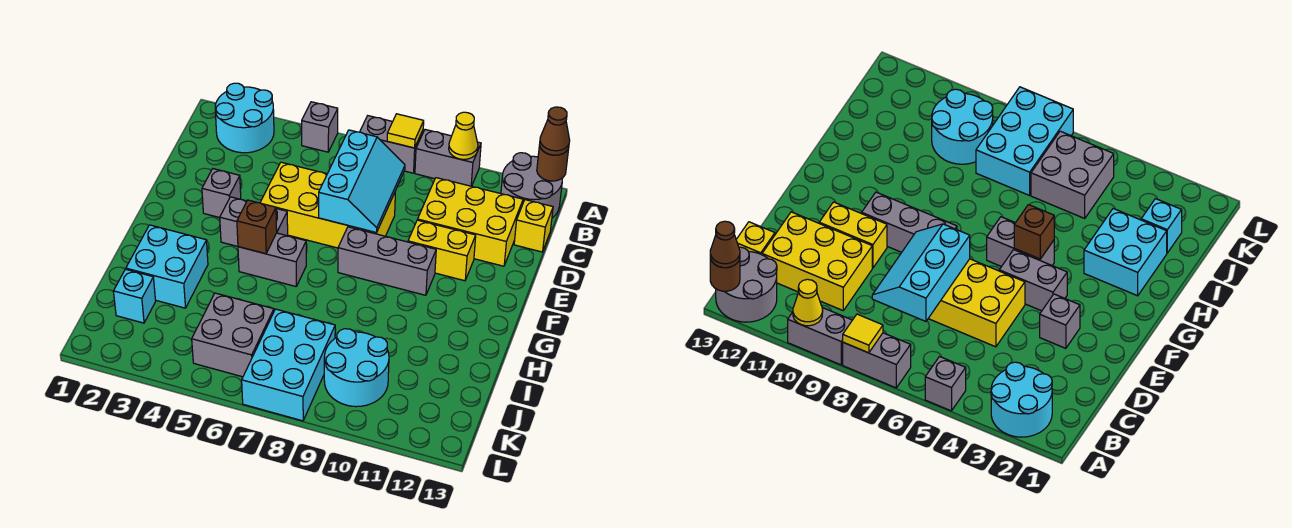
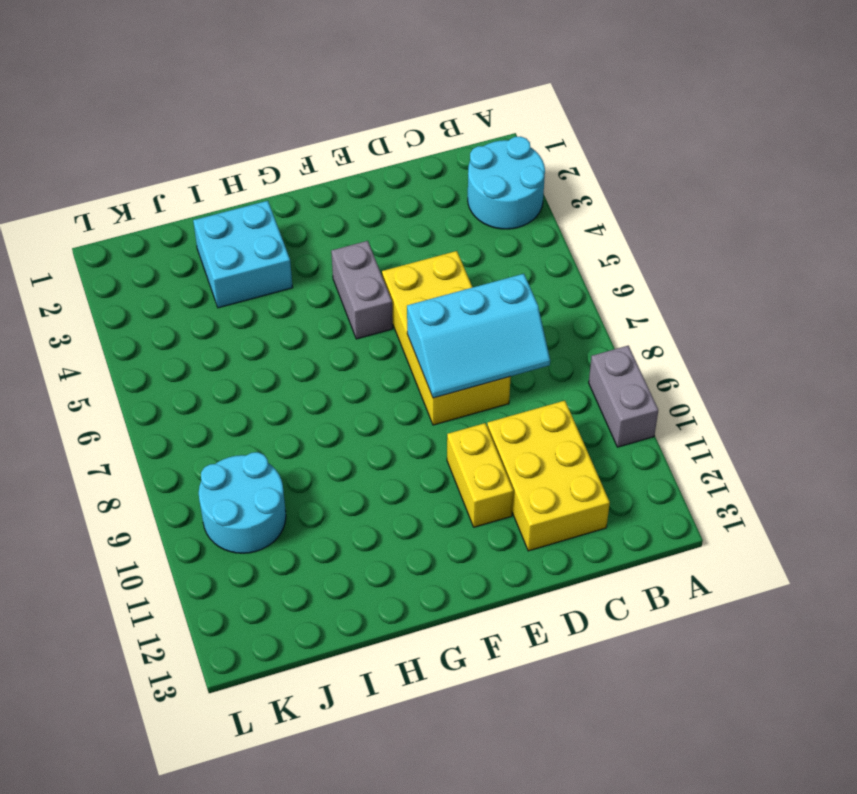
none -> grey 1x1 brick [302,102,338,152]
none -> grey 1x2 brick [360,116,423,173]
none -> grey 2x2 round brick [501,153,563,218]

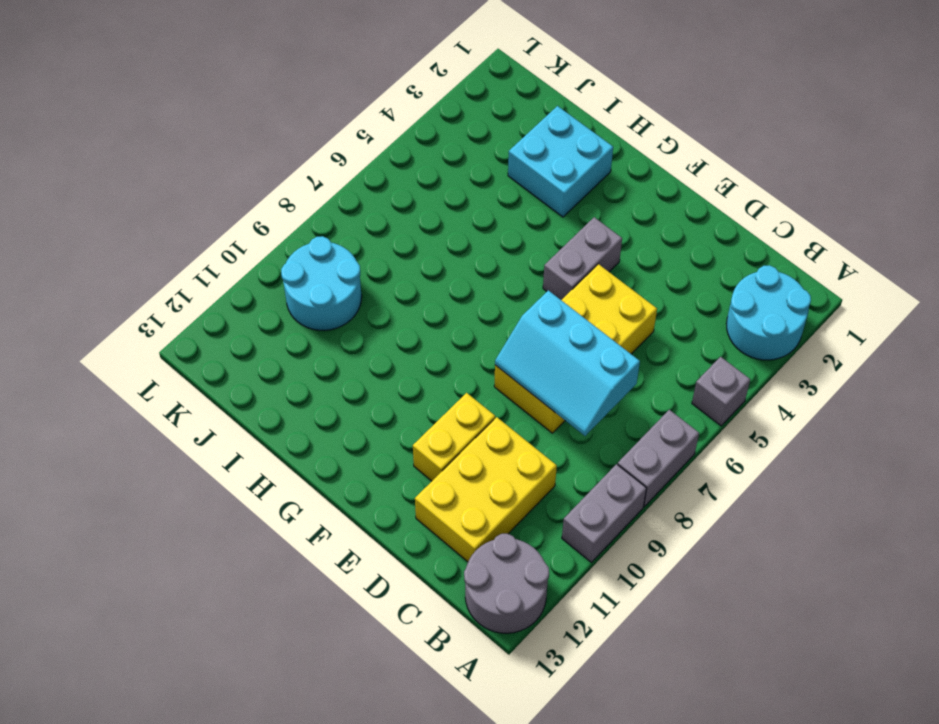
none -> yellow 1x1 brick [514,200,553,252]
none -> grey 1x1 brick [202,169,241,218]
none -> grey 1x3 brick [338,227,436,295]

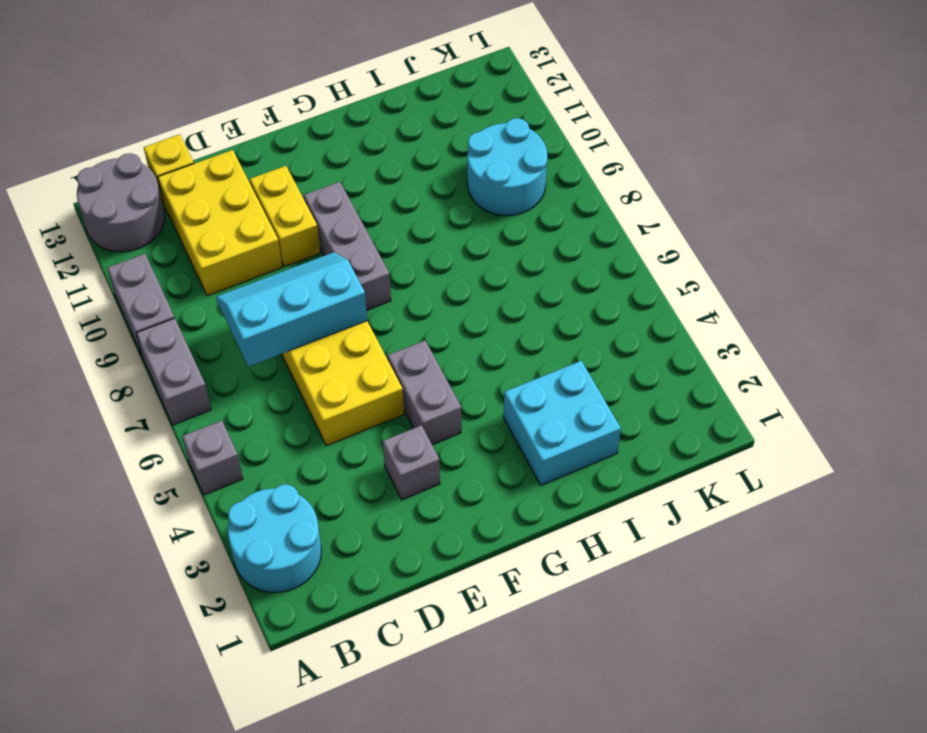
none -> grey 1x2 brick [238,233,306,286]
none -> cyan 1x1 brick [113,269,156,323]
none -> grey 2x2 brick [192,293,274,377]

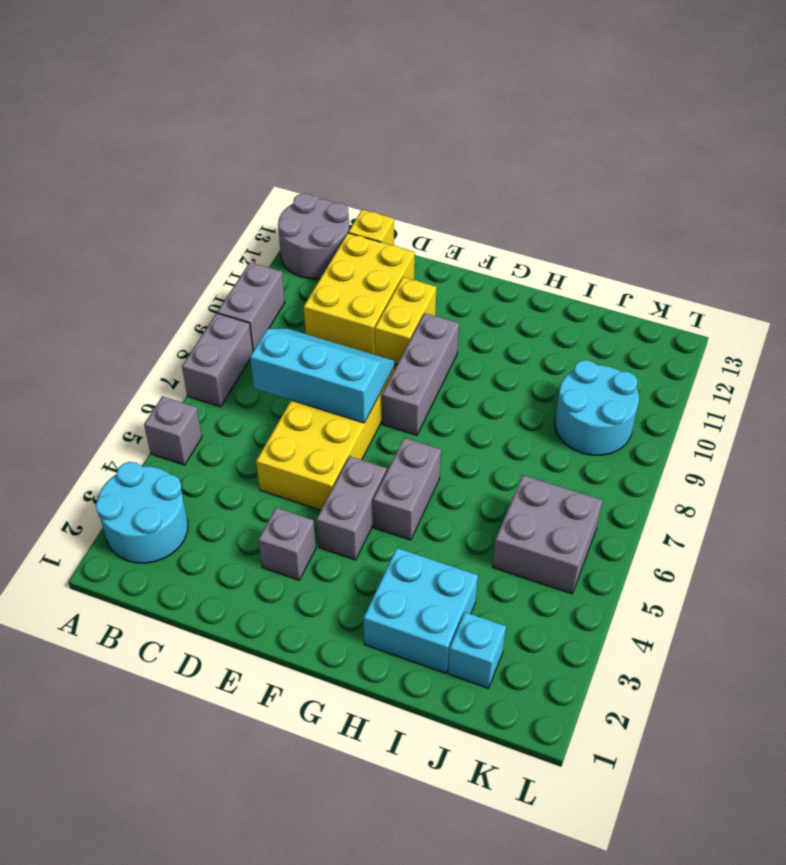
none -> cyan 2x3 brick [242,309,335,421]
none -> yellow 1x1 tile [387,114,424,148]
none -> yellow 1x1 cone [449,112,478,159]

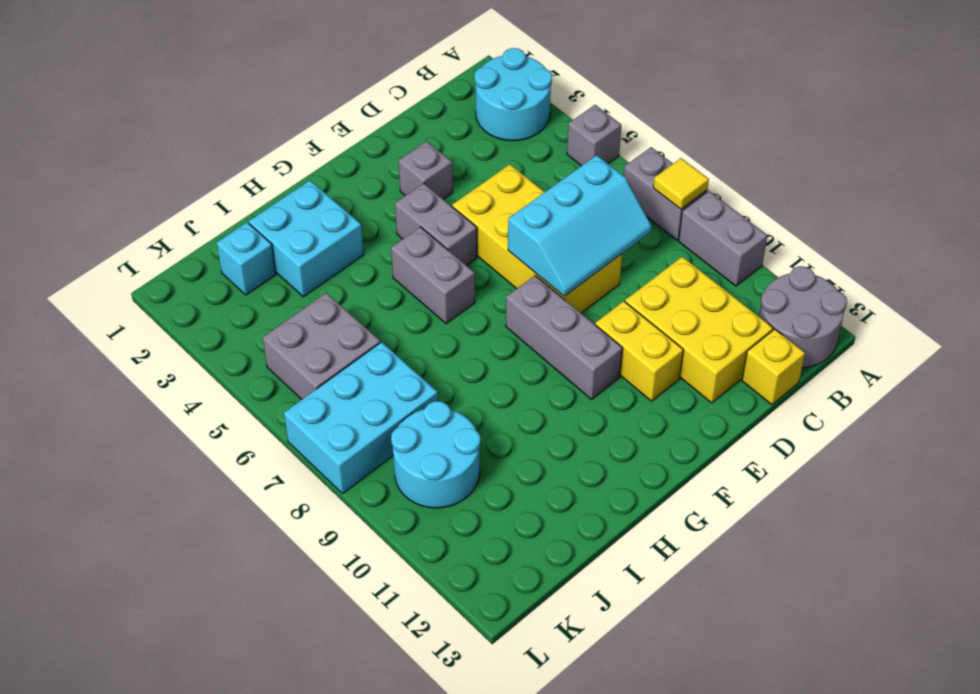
none -> yellow 1x1 cone [449,112,478,159]
none -> brown 1x1 round brick [537,145,569,181]
none -> brown 1x1 brick [237,200,277,254]

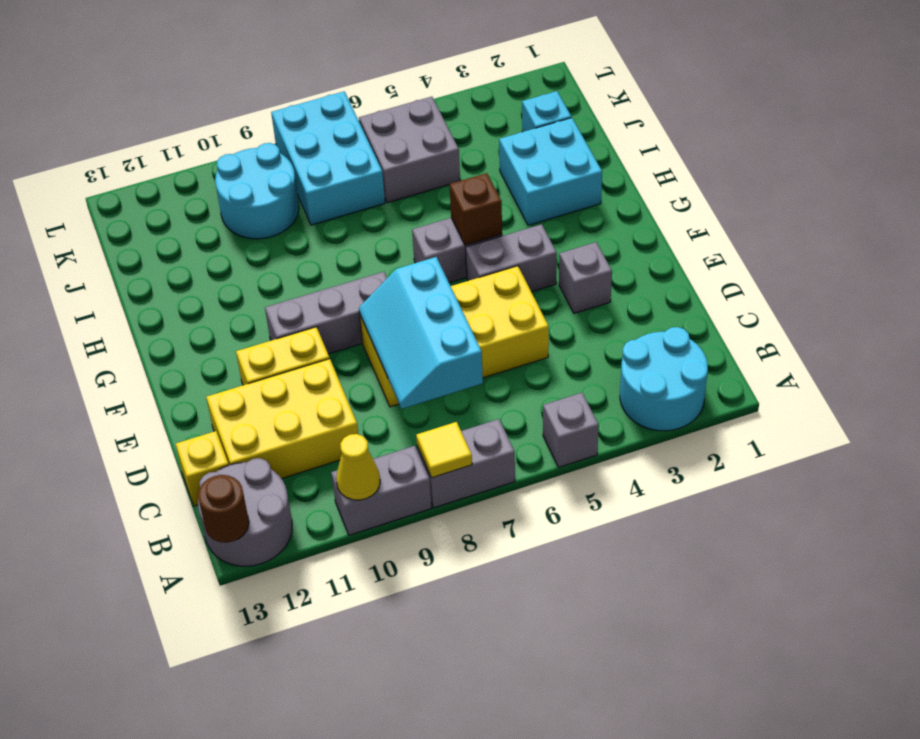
none -> brown 1x1 cone [540,107,570,155]

